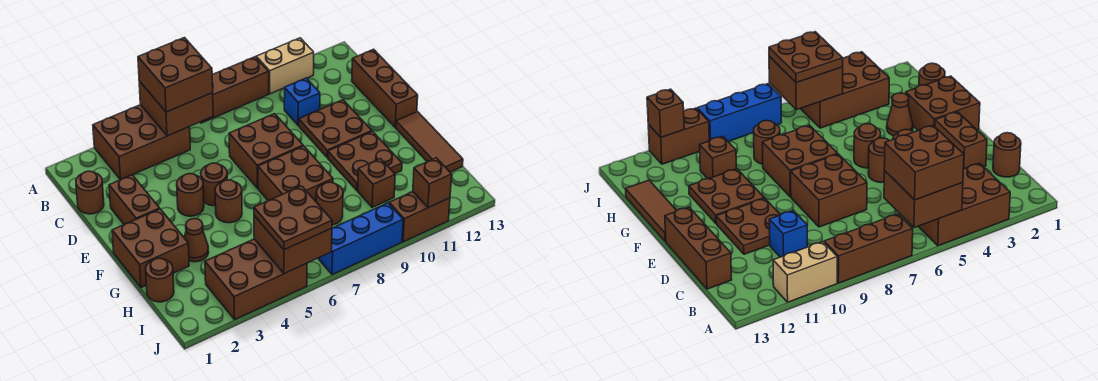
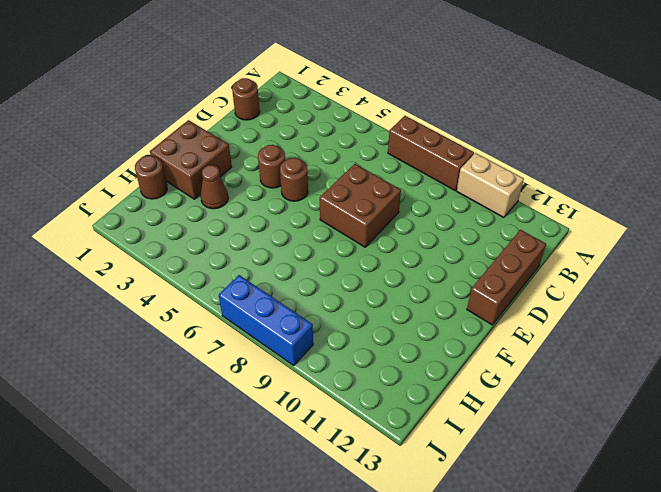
none -> brown 2x3 brick [93,105,190,180]
none -> blue 1x1 brick [284,78,320,125]
none -> brown 1x2 brick [109,175,160,224]

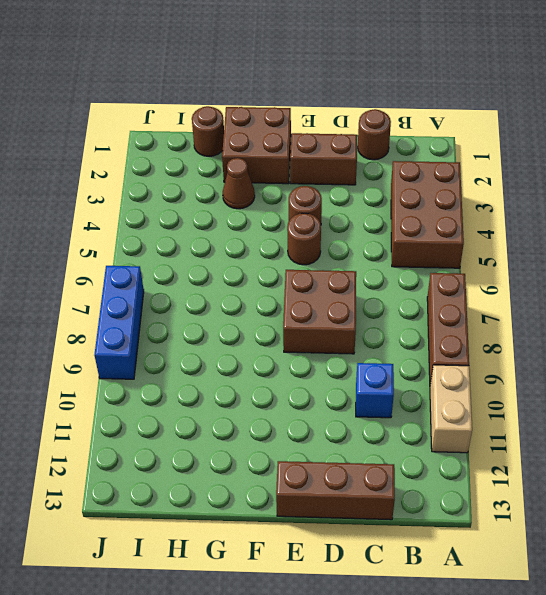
none -> brown 2x2 plate [299,100,372,158]
none -> brown 1x1 round brick [215,180,242,223]
none -> brown 2x2 brick [258,146,333,201]

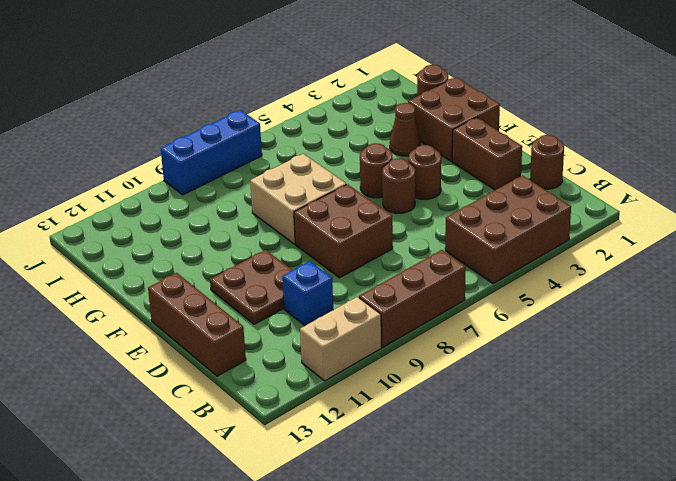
tan 2x2 brick [250,154,346,244] -> brown 2x2 brick [258,146,333,201]
none -> brown 2x2 plate [328,131,402,190]
none -> brown 1x3 tile [396,112,463,172]
none -> brown 1x1 round brick [316,182,343,225]

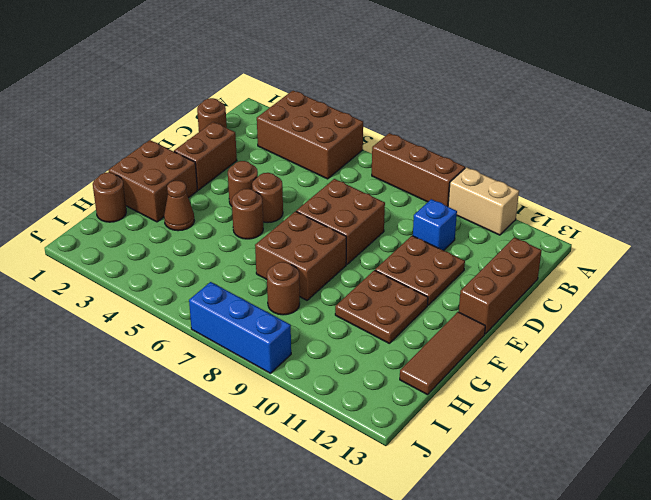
none -> brown 1x1 brick [358,159,395,207]
none -> brown 2x3 brick [205,239,307,319]
none -> brown 1x2 brick [389,192,450,242]

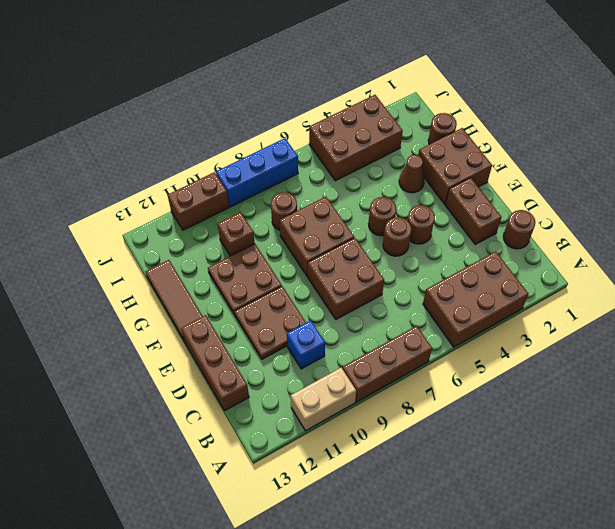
none -> brown 2x2 brick [139,81,213,136]
none -> brown 2x2 brick [254,216,332,273]
none -> brown 1x1 brick [413,158,452,208]

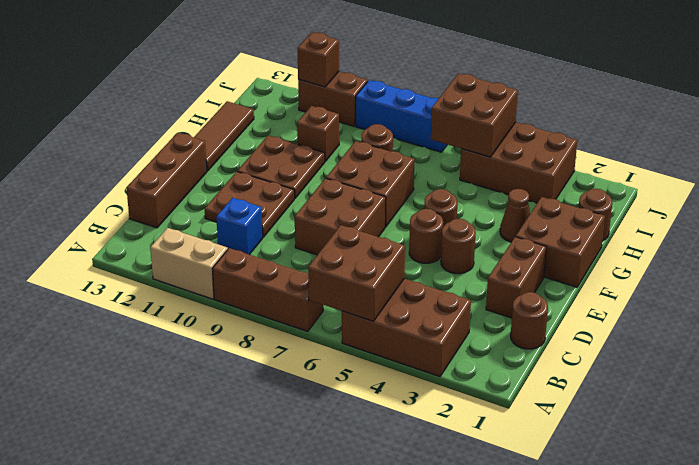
none -> brown 2x2 brick [138,38,213,112]
none -> brown 2x2 plate [254,186,332,250]

